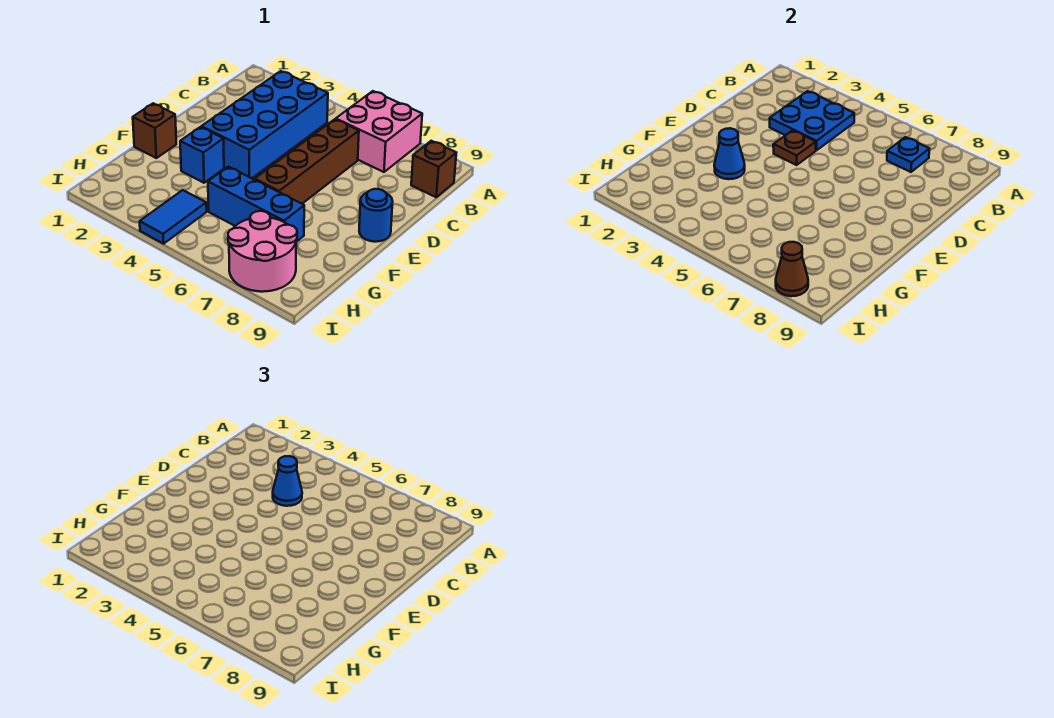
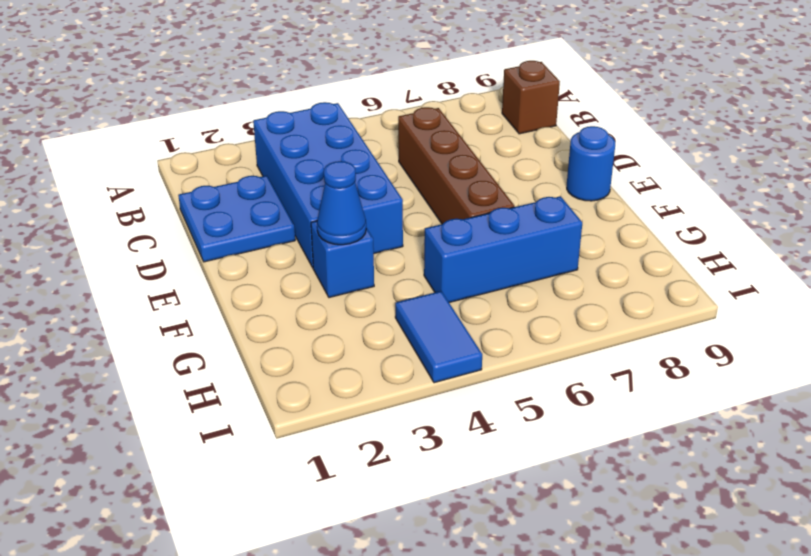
blue 2x2 plate [178,176,295,262] -> blue 2x2 plate moved to [770,91,854,150]
none -> pink 2x2 brick [336,91,422,172]
none -> brown 1x1 brick [133,103,176,158]
none -> pink 2x2 round brick [228,211,297,292]

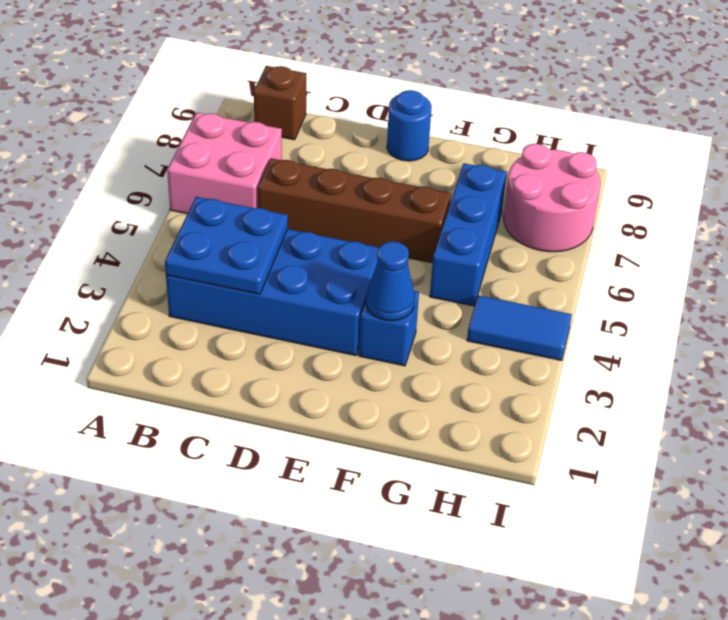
none -> brown 1x1 brick [133,103,176,158]
none -> blue 1x1 plate [887,137,929,172]
none -> brown 1x1 plate [773,130,816,165]

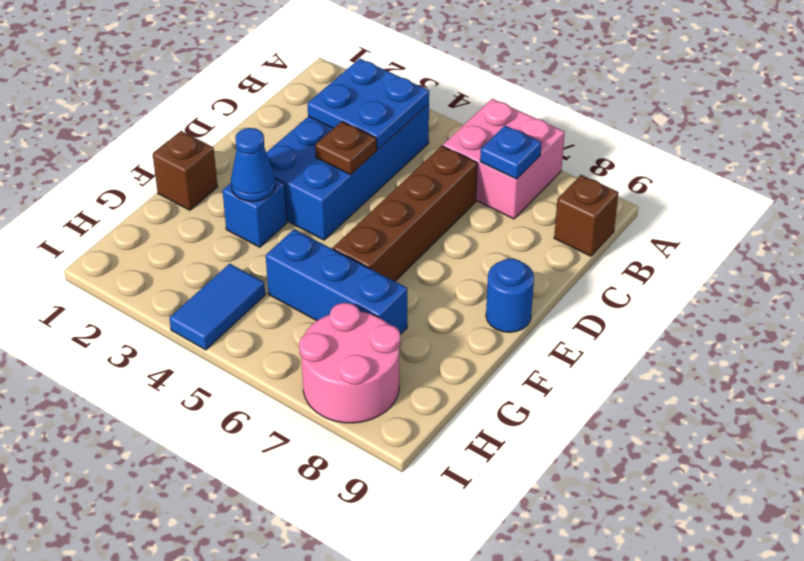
none -> brown 1x1 cone [776,242,808,296]
none -> blue 1x1 cone [273,456,302,506]

